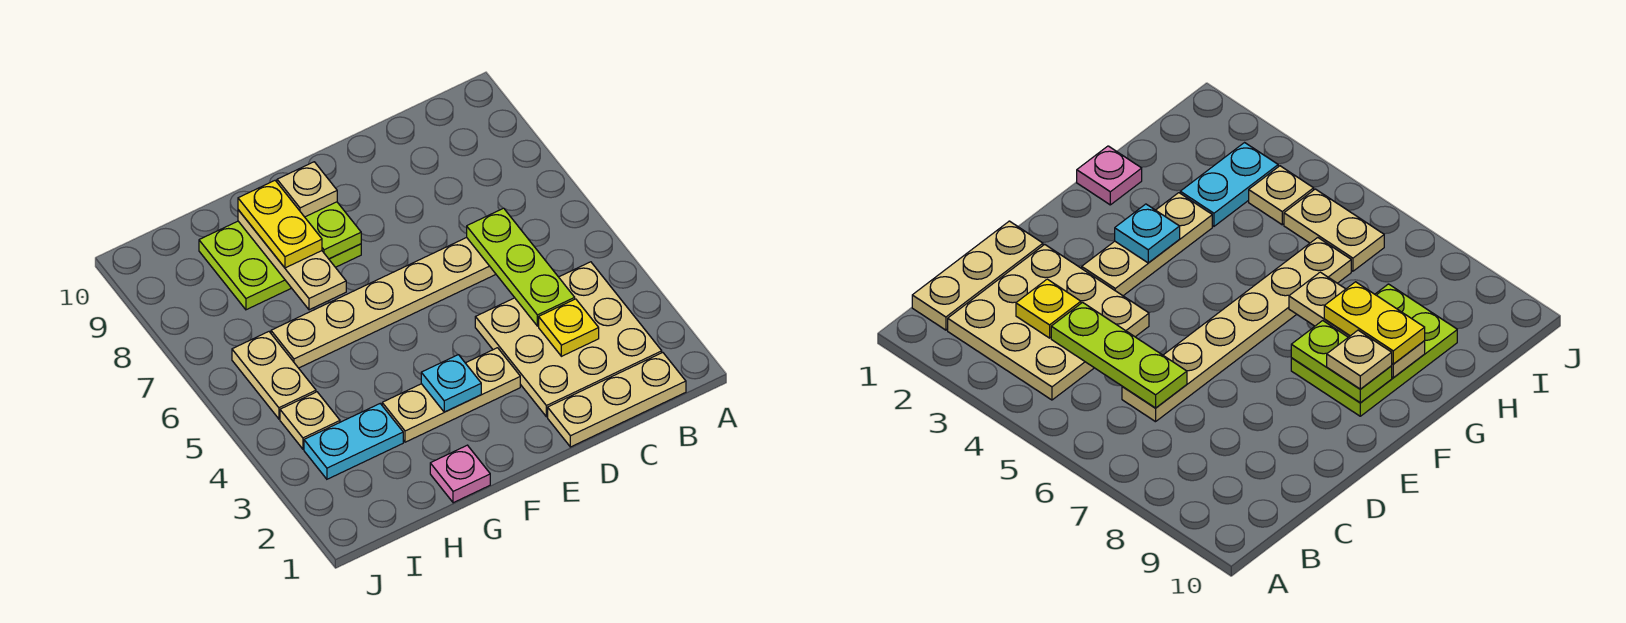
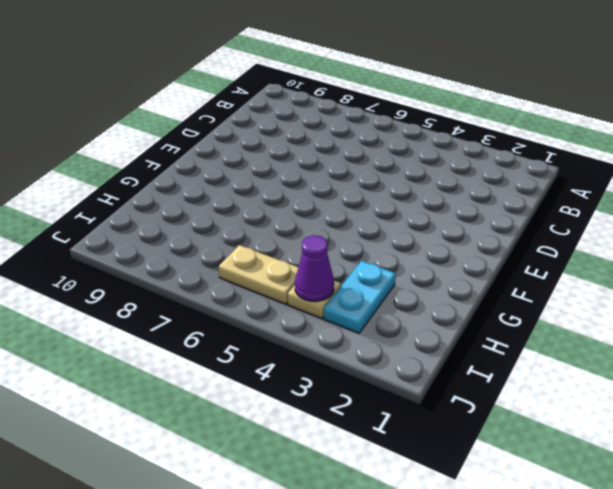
purple 1x1 cone [295,235,334,301] -> none
none -> tan 1x3 plate [548,353,686,447]
none -> tan 3x3 plate [475,262,662,417]
none -> tan 1x6 plate [271,238,496,368]

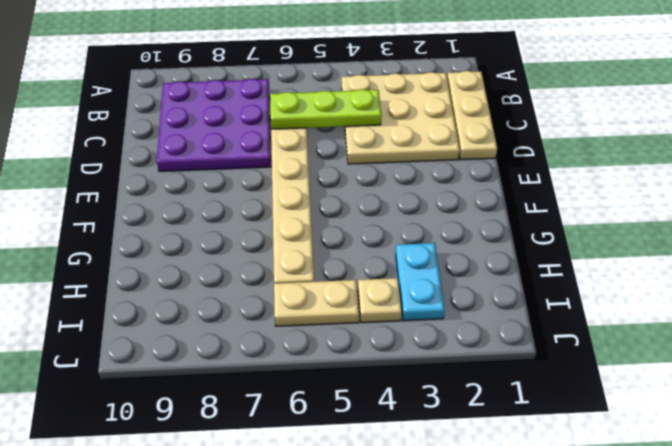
purple 3x3 plate [157,79,271,171] -> none
none -> tan 1x3 plate [382,348,520,442]
none -> lime 2x3 plate [199,221,361,310]
none -> pink 1x1 plate [430,445,490,503]

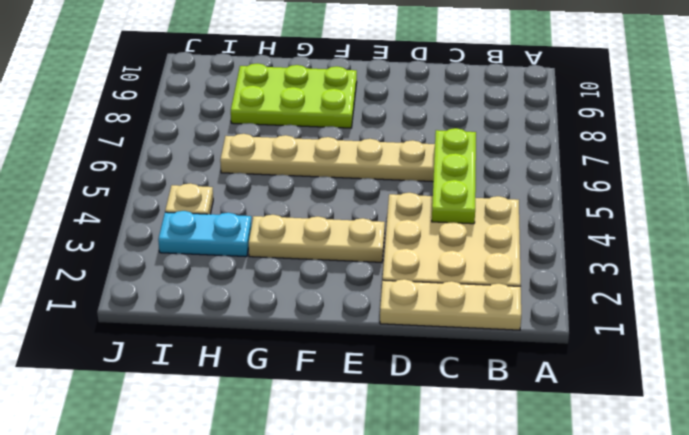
none -> pink 1x1 plate [430,445,490,503]
none -> tan 1x2 plate [232,332,316,419]
none -> yellow 1x1 plate [539,299,599,356]

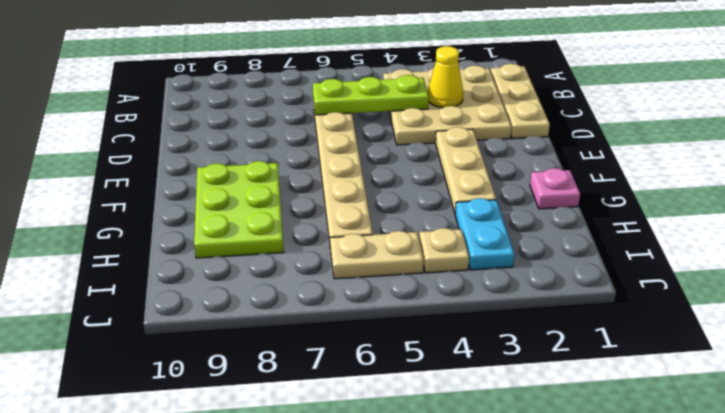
yellow 1x1 cone [428,46,463,108] -> yellow 1x1 plate [539,299,599,356]
none -> cyan 1x1 plate [421,355,481,412]
none -> lime 1x2 plate [305,202,361,259]
none -> tan 1x3 plate [238,210,346,310]

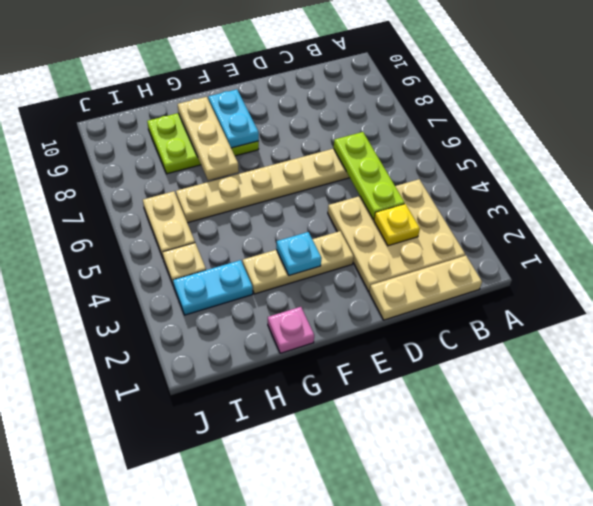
cyan 1x2 plate [208,89,259,148] -> lime 1x2 plate [305,202,361,259]
none -> tan 1x1 plate [277,162,337,217]
none -> yellow 1x2 plate [238,181,322,268]

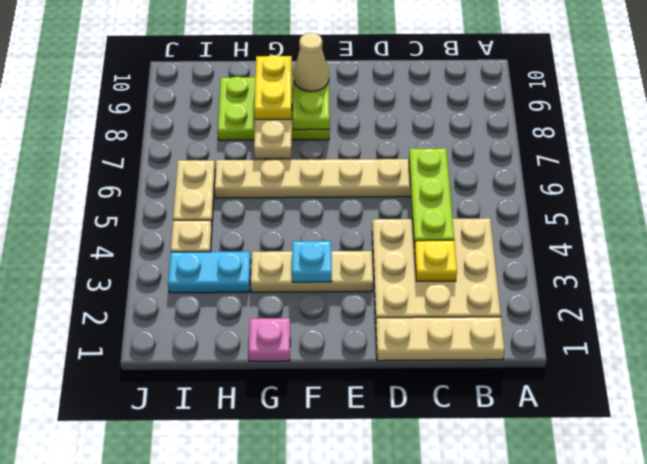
tan 1x1 cone [293,33,329,92] -> tan 1x1 plate [277,162,337,217]

